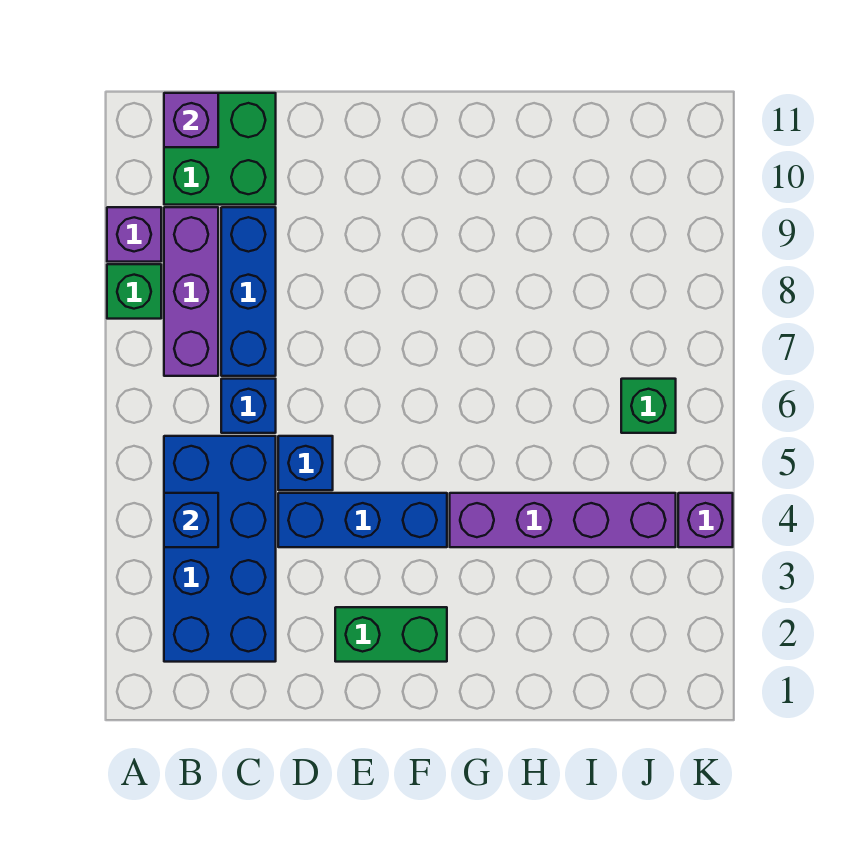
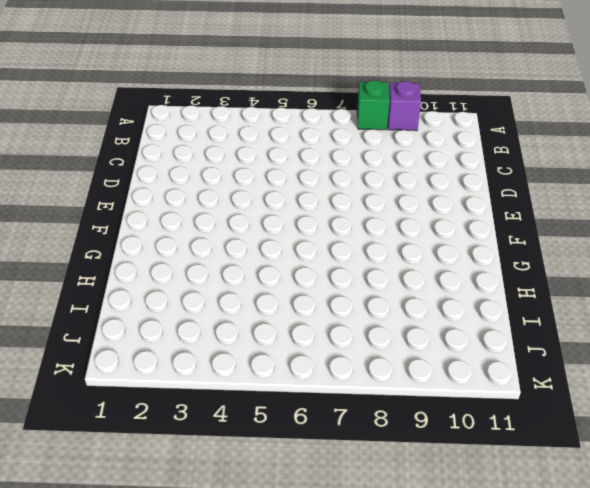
none -> blue 2x4 brick [164,436,276,662]
none -> purple 1x3 brick [164,207,218,376]
none -> green 2x2 brick [164,93,276,205]

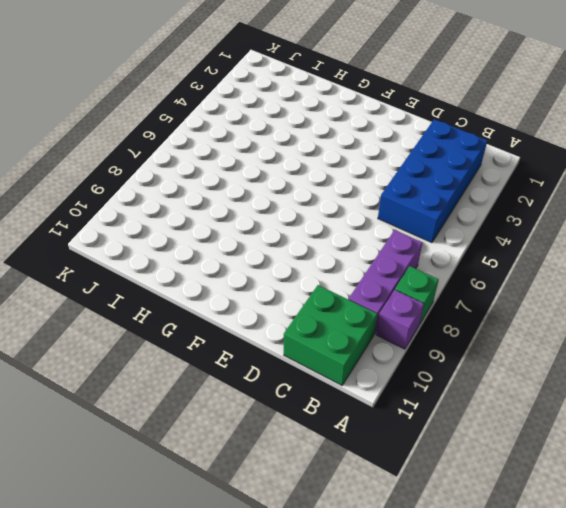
none -> blue 1x1 brick [221,379,276,433]
none -> blue 1x3 brick [221,207,276,376]
none -> blue 1x3 brick [278,493,447,547]

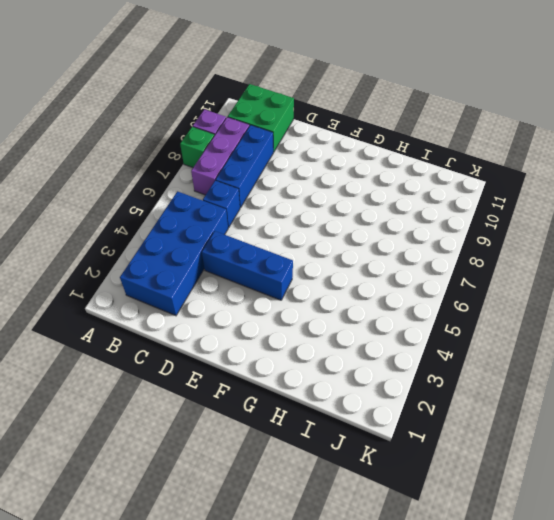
none -> blue 1x1 brick [278,436,333,490]
none -> green 1x2 brick [335,607,447,662]
none -> purple 1x4 brick [450,493,676,547]

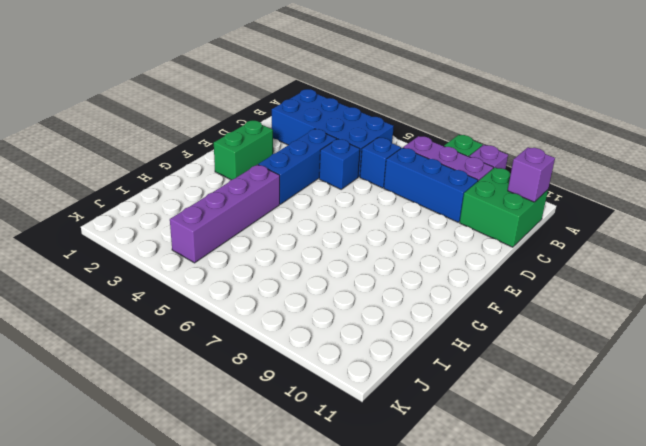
none -> green 1x1 brick [621,379,676,433]
none -> purple 1x1 brick [678,493,733,547]
none -> blue 1x1 brick [164,493,218,547]

